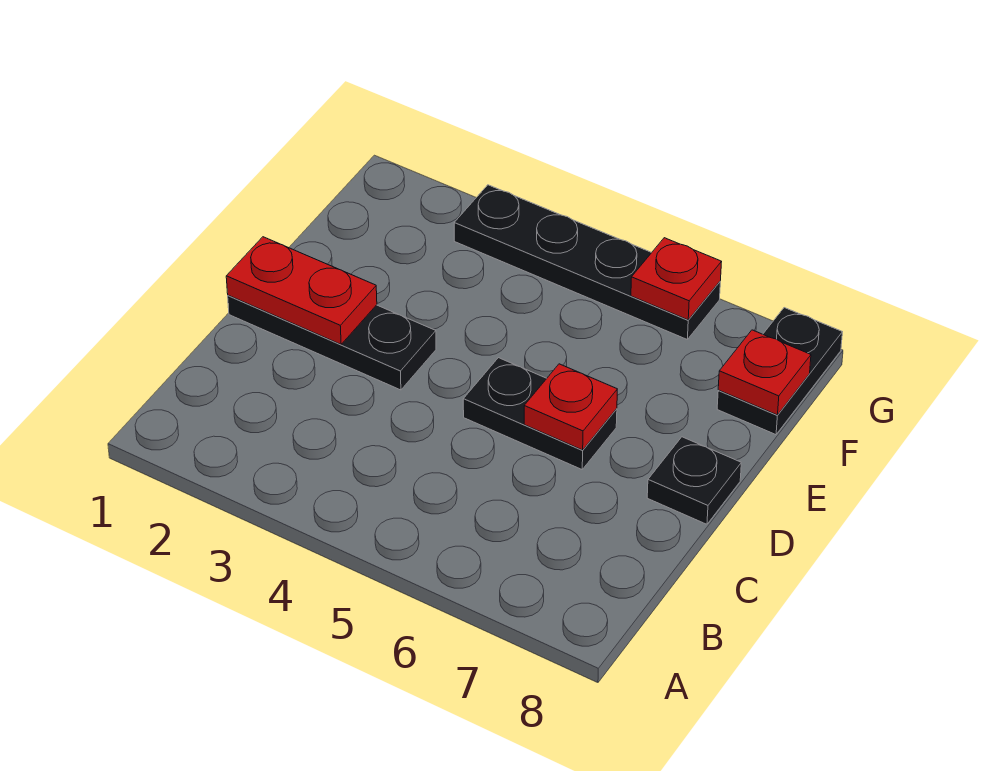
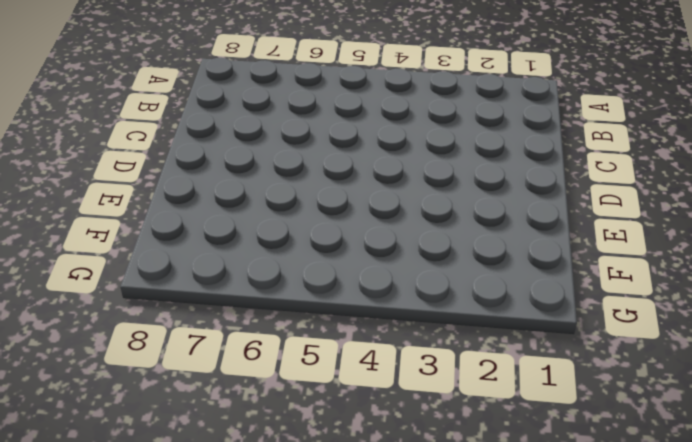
none -> black 1x3 plate [228,295,436,390]
none -> black 1x2 plate [463,358,617,469]

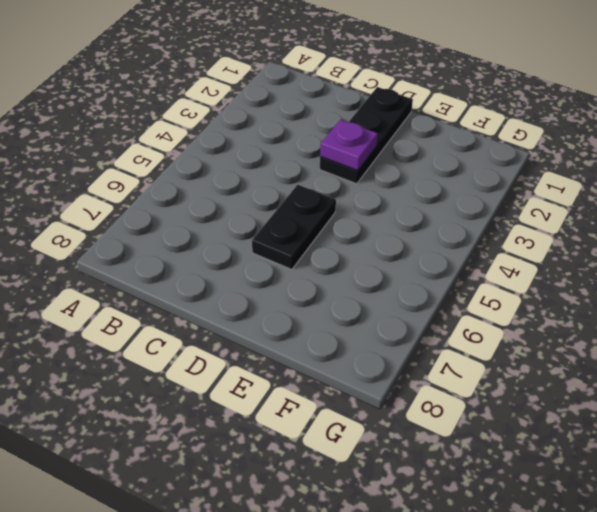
purple 1x1 plate [320,120,378,171] -> none
none -> black 1x1 plate [647,437,741,524]
none -> black 1x2 plate [717,308,842,435]

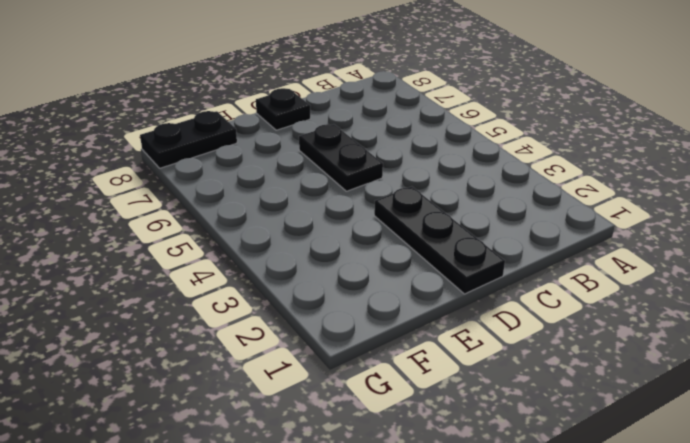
none -> black 1x4 plate [454,185,720,339]
none -> red 1x2 plate [226,237,377,344]

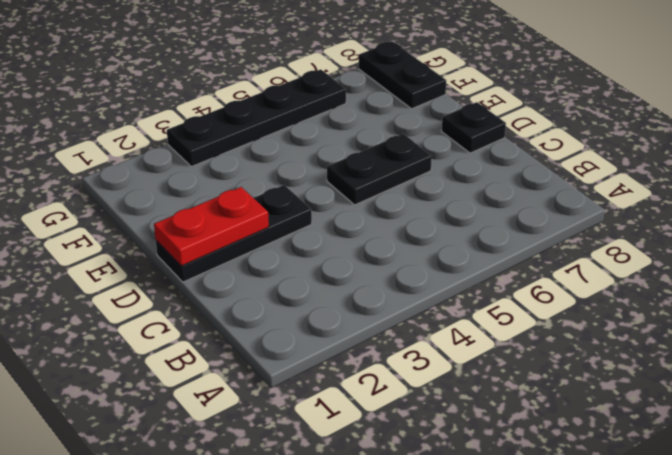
none -> red 1x1 plate [524,364,617,450]
none -> red 1x1 plate [718,330,811,415]

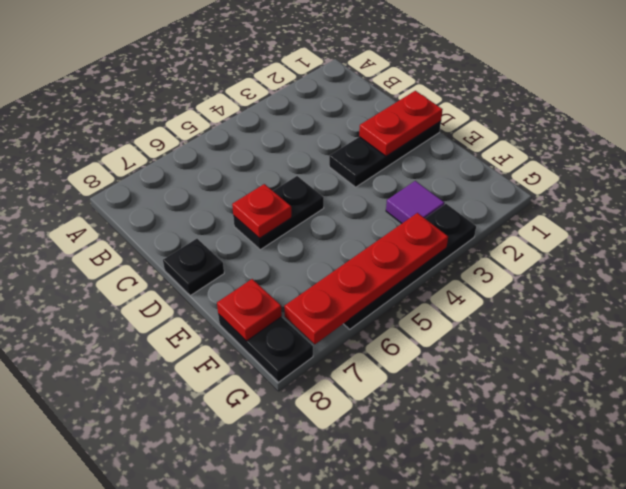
purple 1x1 tile [386,181,444,223] -> none
red 1x4 plate [284,213,448,344] -> red 1x1 plate [631,238,721,320]

